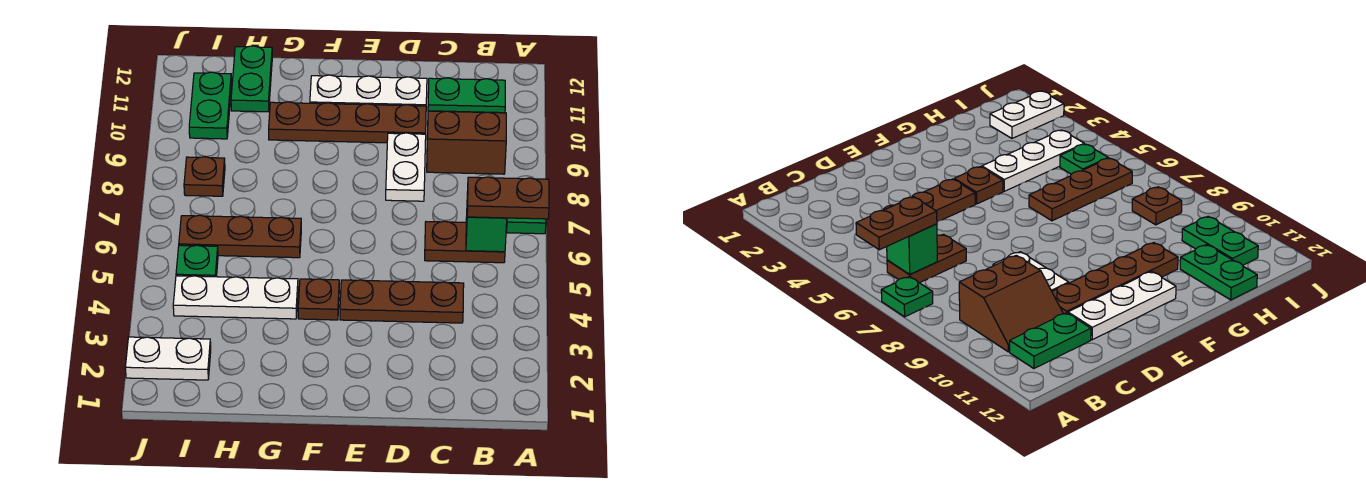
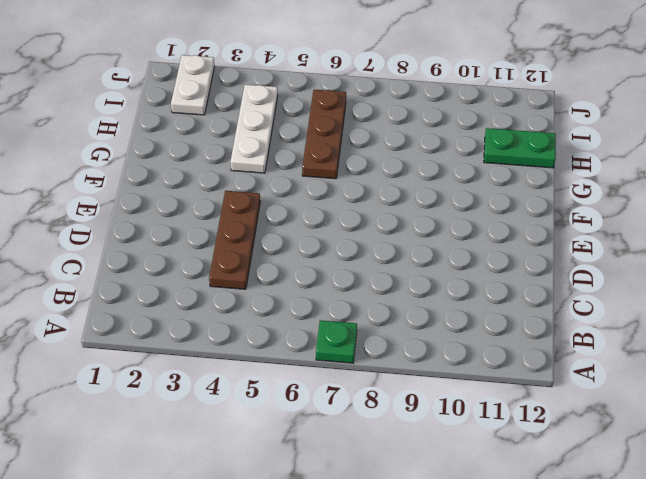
none -> brown 1x2 plate [425,221,505,263]
none -> brown 2x2 slope [427,111,506,174]
none -> green 1x2 plate [428,78,505,113]

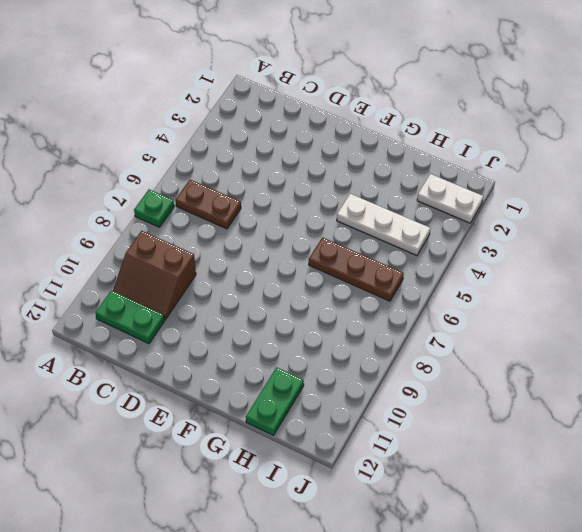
none -> brown 1x3 plate [340,280,464,323]
none -> white 1x2 plate [386,133,426,201]
none -> brown 1x4 plate [269,102,426,143]

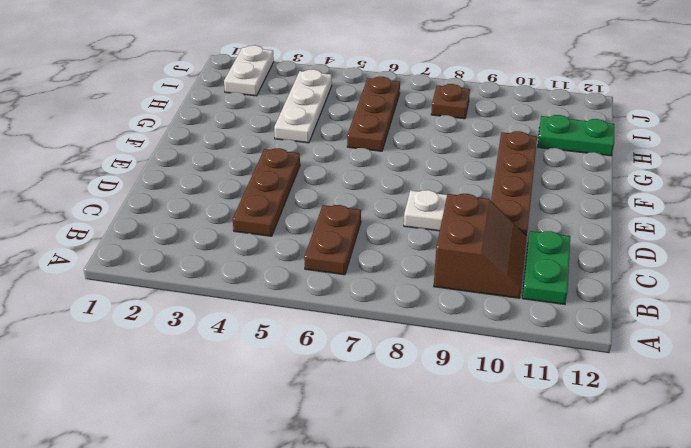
none -> green 1x1 plate [507,218,546,234]
none -> white 1x3 plate [310,75,427,106]
none -> brown 1x1 plate [298,279,339,320]

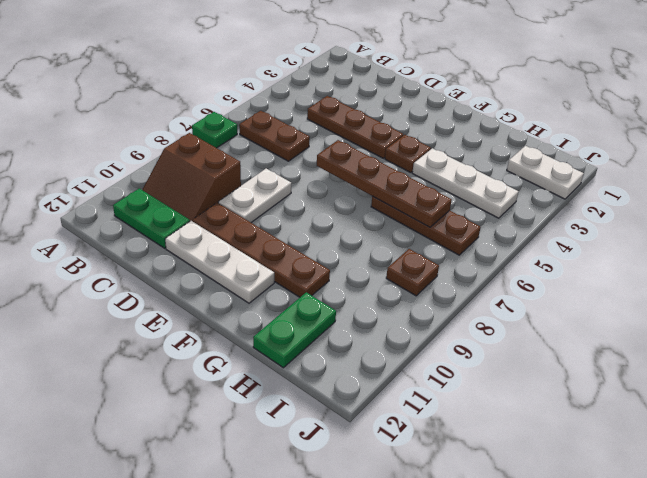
brown 1x4 plate [317,140,452,227] -> none
none -> green 1x1 plate [176,245,218,277]
none -> green 1x2 plate [189,72,232,139]
none -> green 1x1 brick [466,192,507,252]

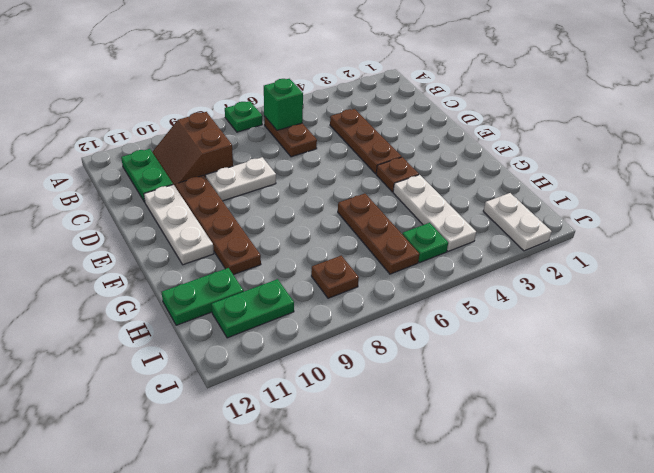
none -> brown 1x2 plate [467,177,549,219]

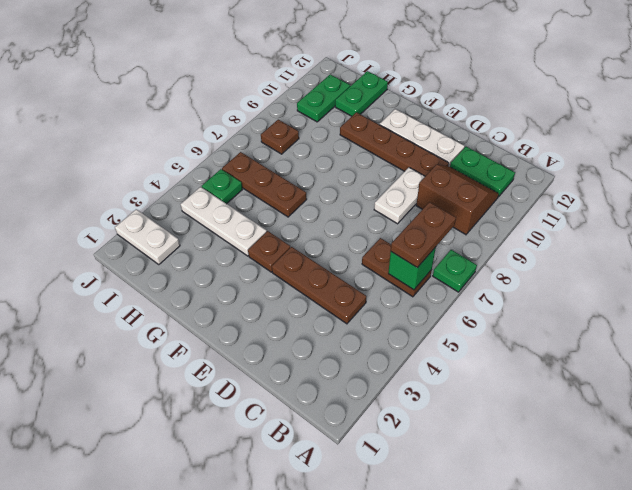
brown 1x2 plate [391,202,456,267] -> brown 1x2 plate turned to [467,177,549,219]

